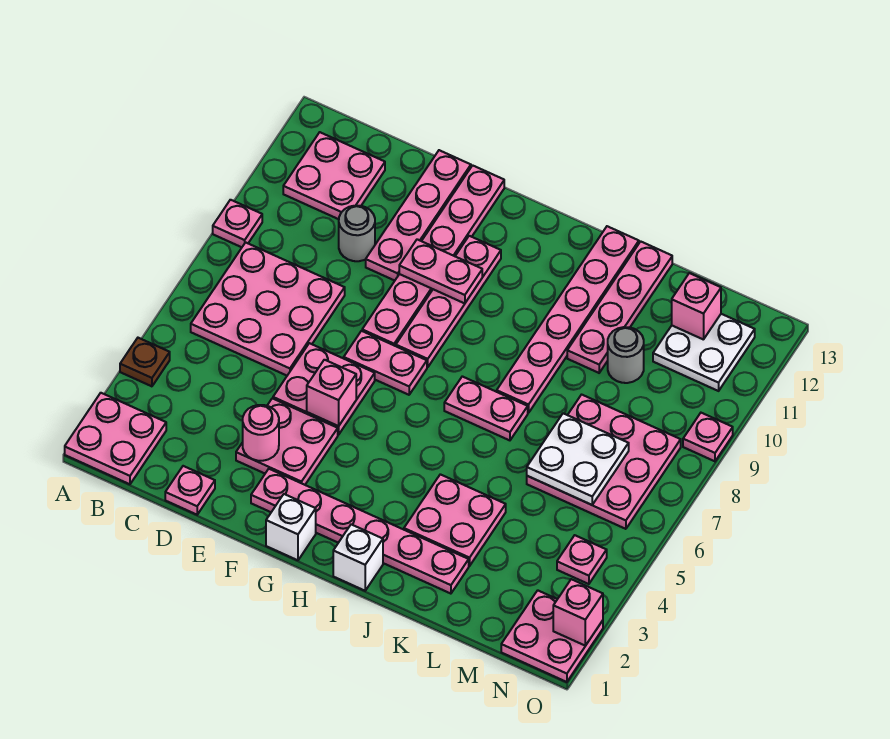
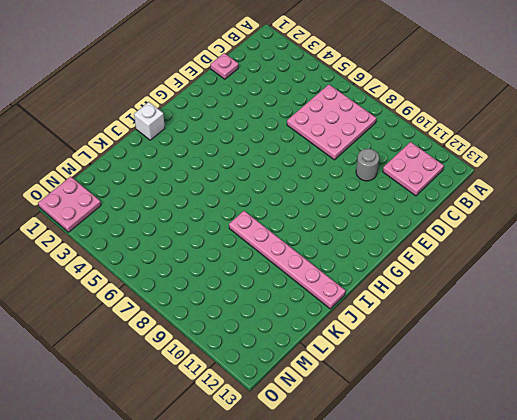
none -> pink 2x2 plate [65,393,166,484]
none -> brown 1x1 plate [120,338,170,386]
none -> pink 1x1 plate [213,200,262,247]
none -> pink 2x2 plate [236,398,338,485]

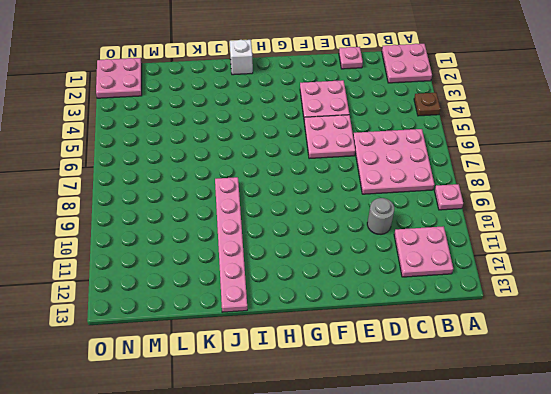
none -> pink 1x4 plate [366,150,471,281]
none -> pink 1x6 plate [251,469,469,594]
none -> pink 1x2 plate [344,331,427,395]
none -> pink 1x6 plate [362,165,504,346]

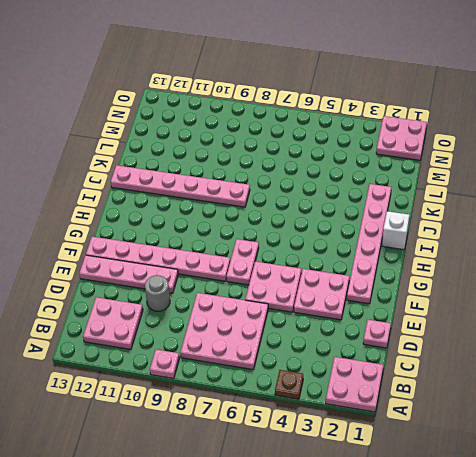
none -> white 1x1 brick [266,494,316,560]
none -> pink 1x4 plate [396,236,501,367]
none -> pink 1x2 plate [444,376,528,440]
none -> pink 2x2 plate [404,474,506,566]

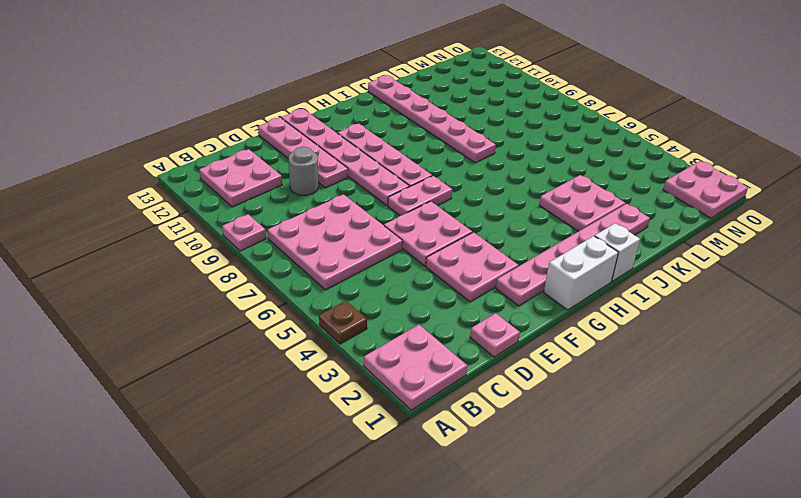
white 1x2 brick [544,236,619,310] -> white 1x1 brick [266,494,316,560]
none -> pink 1x2 plate [444,376,528,440]
none -> pink 1x4 plate [567,241,672,373]
none -> pink 3x3 plate [527,395,681,529]
none -> grey 1x1 round brick [608,327,644,383]

